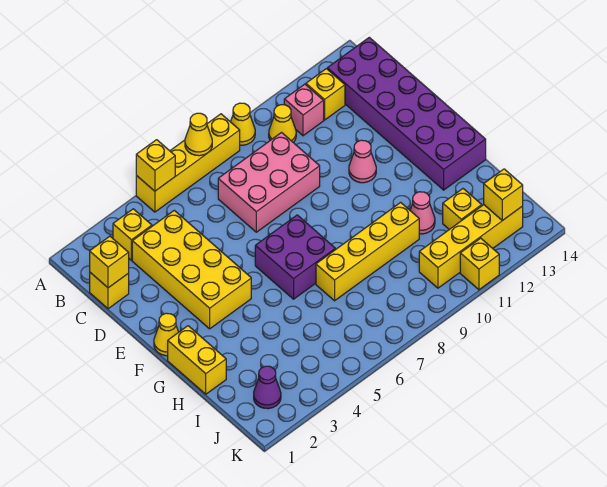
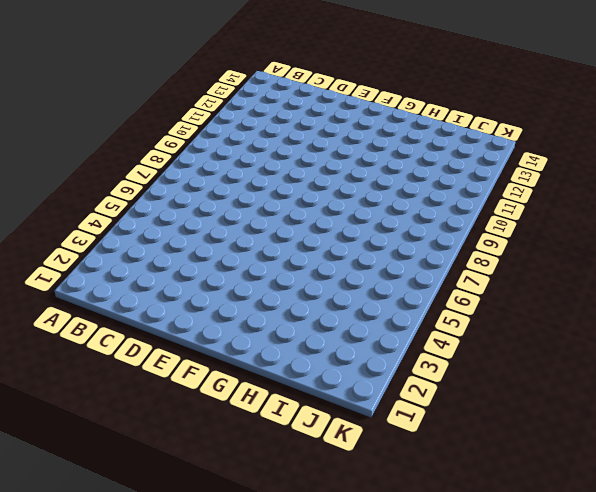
none -> yellow 1x4 brick [136,114,240,212]
none -> yellow 1x1 cone [231,103,255,145]
none -> yellow 1x1 brick [113,209,152,260]

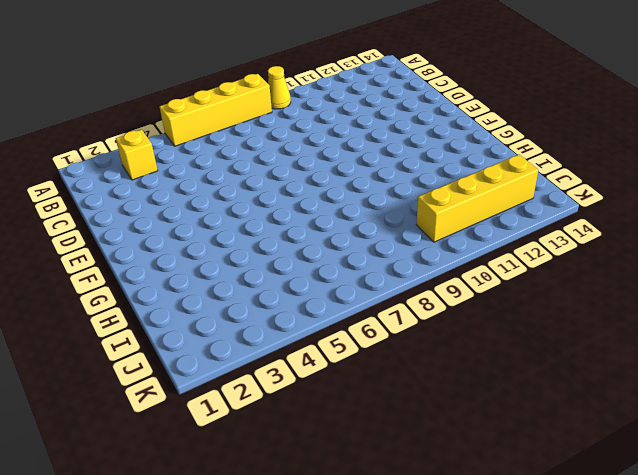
none -> yellow 1x1 cone [269,105,296,142]
none -> pink 1x1 brick [284,84,324,136]
none -> yellow 1x1 brick [306,69,345,120]

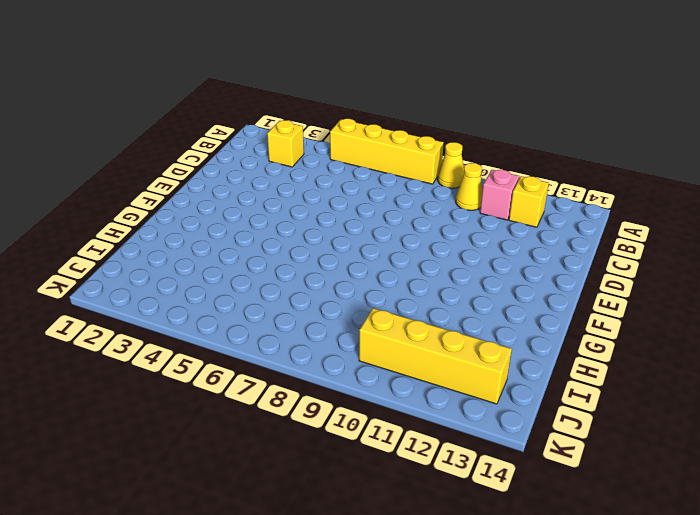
none -> purple 2x6 brick [327,37,486,190]
none -> yellow 1x1 brick [90,273,129,309]
none -> yellow 2x4 brick [132,210,251,329]

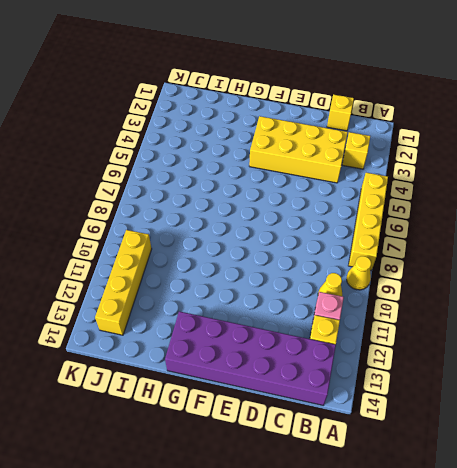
none -> pink 2x3 brick [218,133,320,232]
none -> pink 1x1 cone [349,140,376,183]
none -> yellow 1x1 cone [154,313,178,356]

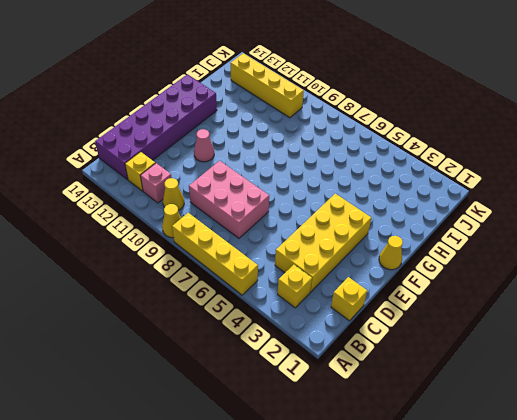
none -> purple 2x2 brick [255,215,335,299]
none -> yellow 1x2 brick [168,326,226,394]
none -> yellow 1x4 brick [316,202,419,301]

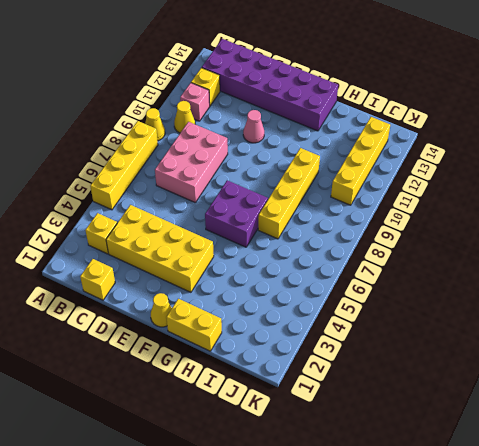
none -> pink 1x1 cone [410,192,435,234]
none -> yellow 1x1 brick [443,189,482,229]
none -> purple 1x1 cone [254,366,281,409]

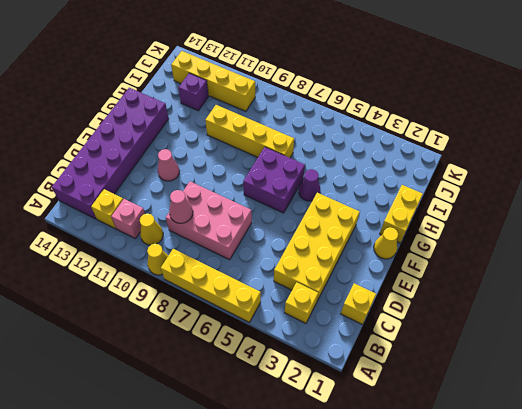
pink 1x1 cone [169,190,193,223] -> pink 1x1 cone moved to [410,192,435,234]
purple 1x1 cone [299,169,320,201] -> purple 1x1 cone moved to [254,366,281,409]
purple 1x1 brick [179,73,209,111] -> yellow 1x1 brick [443,189,482,229]
none -> yellow 1x1 brick [460,238,499,290]
none -> yellow 1x1 brick [136,140,175,191]
none -> yellow 1x1 cone [185,113,212,156]

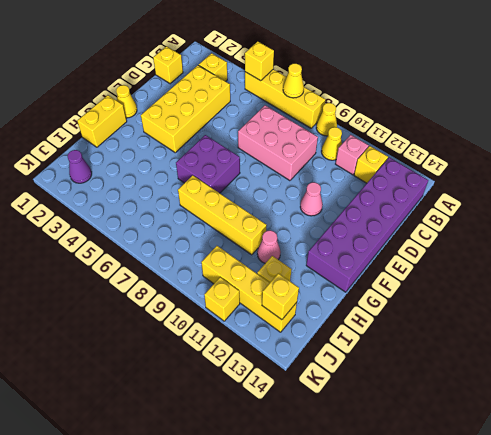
none -> yellow 1x1 brick [90,236,129,288]

